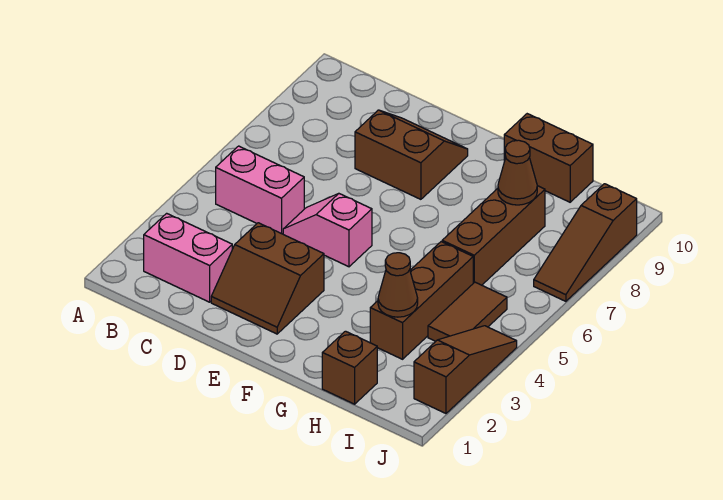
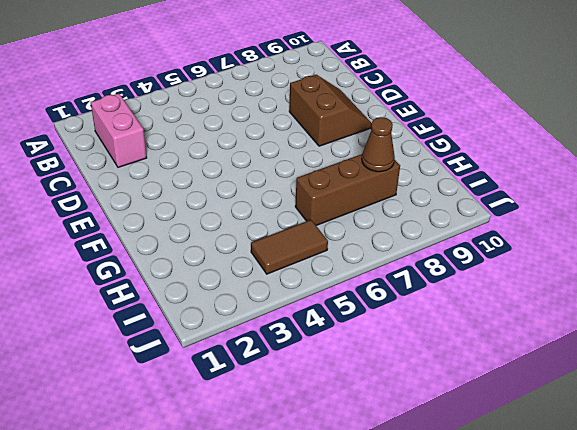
none -> pink 1x2 brick [216,146,304,234]
none -> brown 2x2 slope [211,223,324,334]
none -> pink 1x2 slope [283,194,372,267]

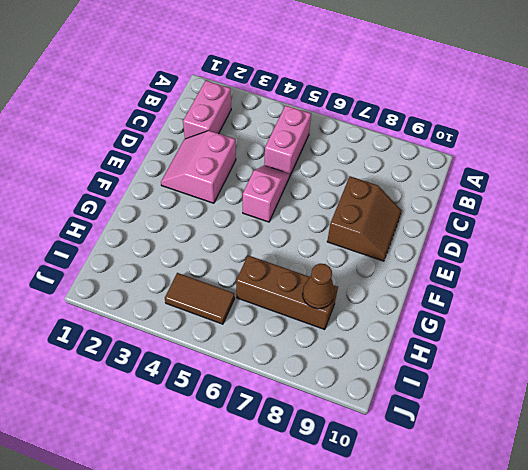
pink 2x2 slope [161,131,236,203] -> brown 2x2 slope [211,223,324,334]
none -> brown 1x2 brick [504,114,593,202]
none -> brown 1x1 brick [322,331,377,404]
none -> brown 1x3 brick [370,242,473,359]

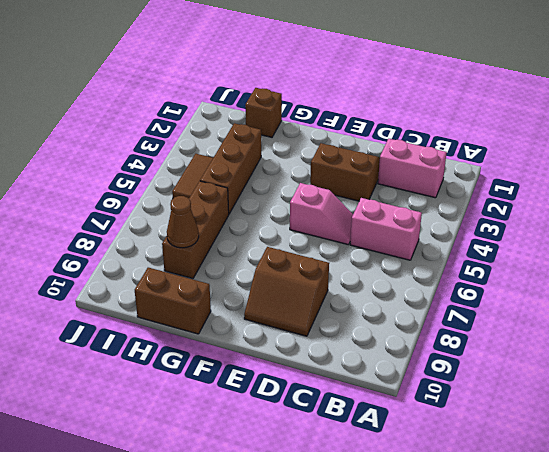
none -> brown 1x3 slope [414,326,517,413]
none -> brown 1x3 slope [534,184,637,301]
none -> brown 1x1 cone [378,253,418,317]

